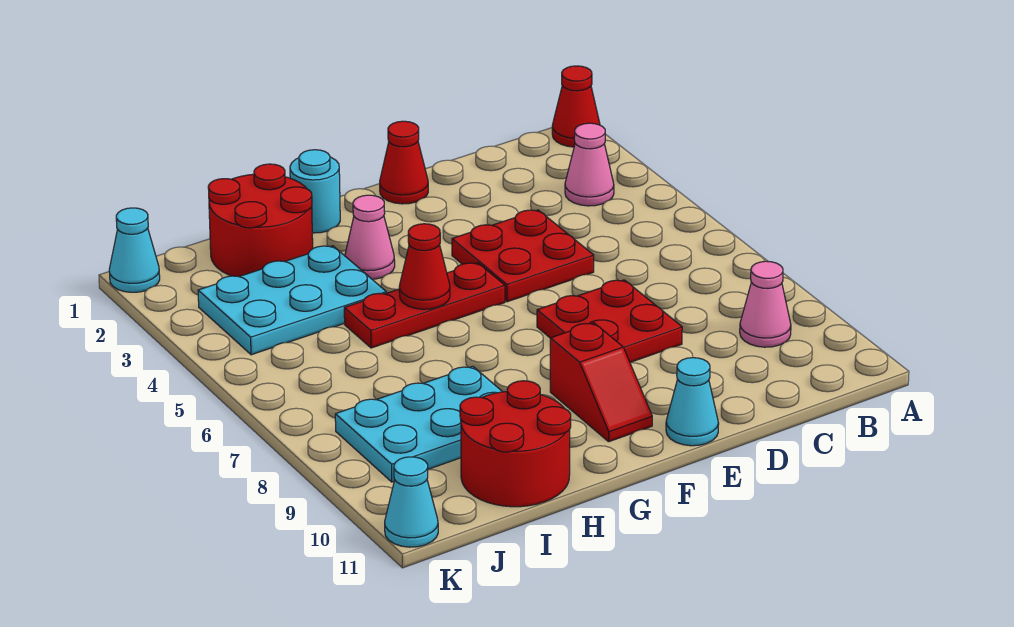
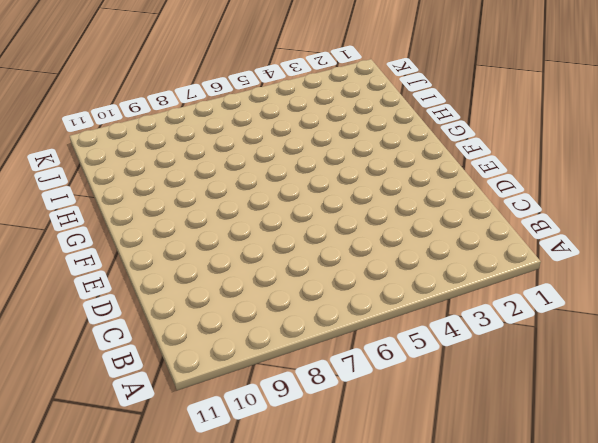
none -> red 1x1 cone [552,66,600,147]
none -> pink 1x1 cone [565,123,614,206]
none -> pink 1x1 cone [740,261,791,347]

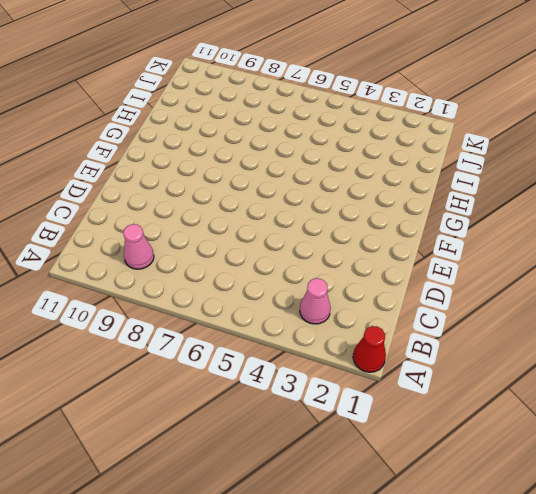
none -> red 2x2 plate [452,210,594,302]
none -> red 2x2 plate [537,280,682,362]
none -> red 1x1 cone [380,121,428,204]

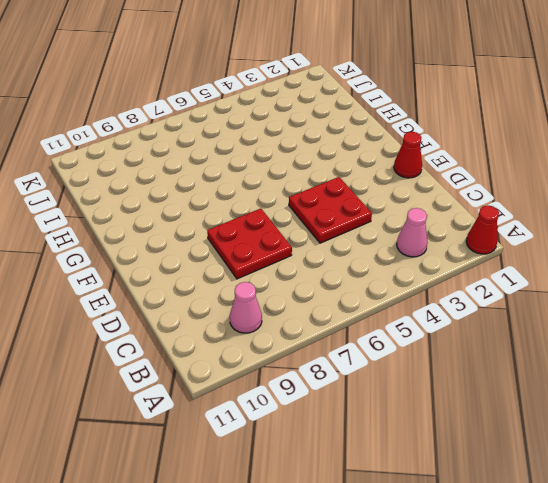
none -> cyan 1x1 cone [666,357,719,446]
none -> red 1x3 plate [344,263,505,348]
none -> red 1x2 slope [550,323,652,442]

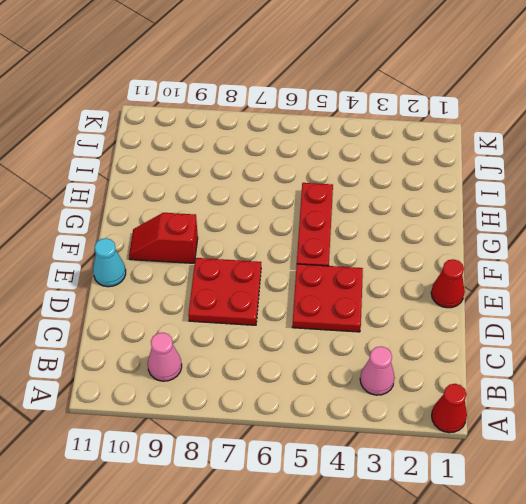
none -> cyan 1x1 round brick [290,150,340,233]
none -> pink 1x1 cone [345,195,395,279]
none -> red 2x2 round brick [208,164,313,277]

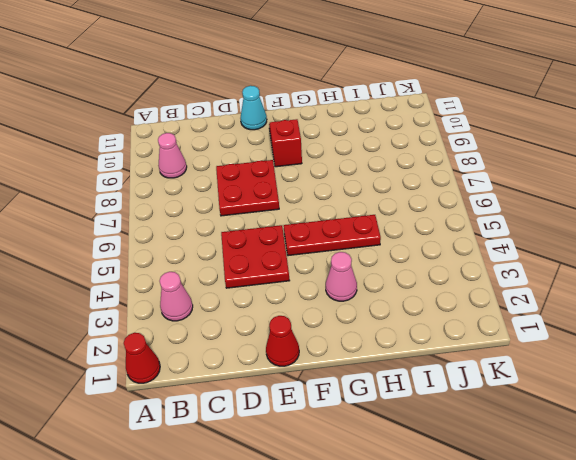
none -> cyan 1x1 round brick [290,150,340,233]
none -> red 2x2 round brick [208,164,313,277]
none -> cyan 2x3 plate [198,246,386,355]

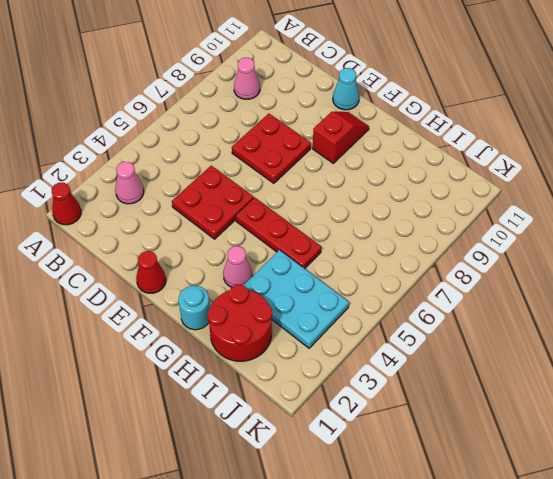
none -> cyan 2x3 plate [335,366,502,482]
none -> red 2x2 round brick [460,381,571,507]
none -> cyan 1x1 cone [109,208,160,292]

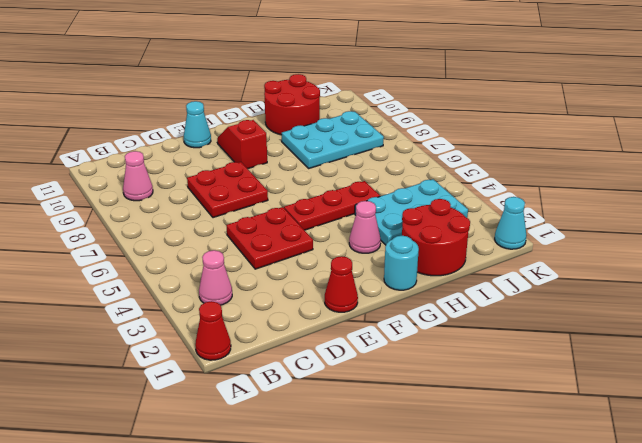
none -> cyan 1x1 cone [385,457,438,547]
none -> red 1x1 cone [399,224,450,309]

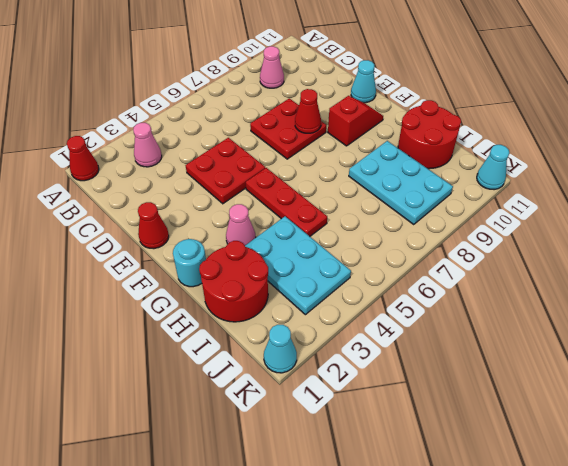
red 1x1 cone [295,89,321,133] -> red 1x1 cone moved to [399,224,450,309]

